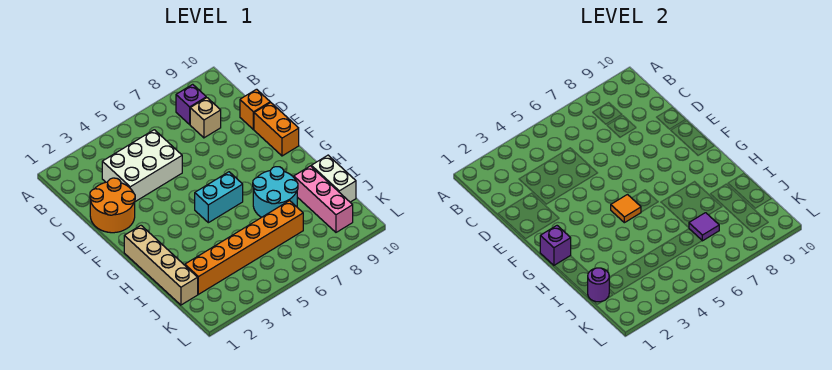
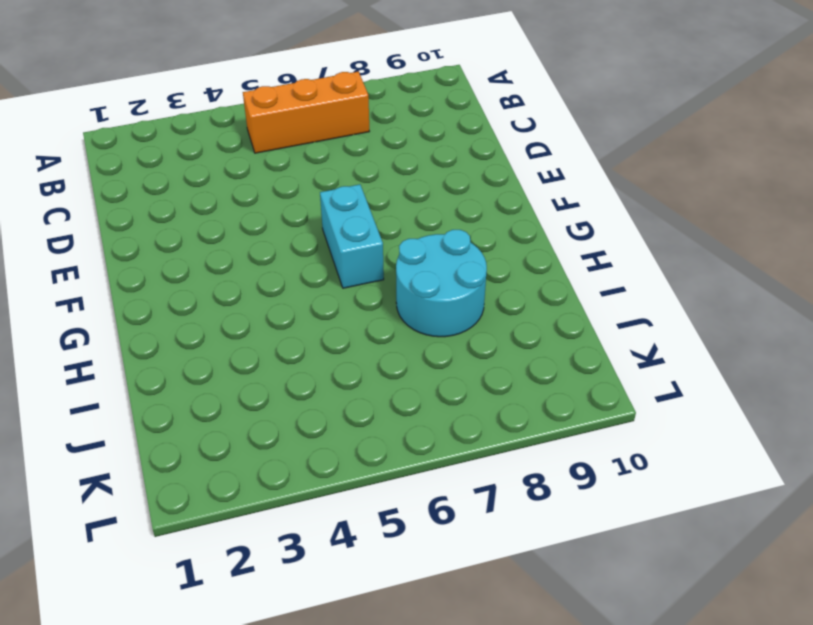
orange 1x3 brick [243,72,369,153] -> none
cyan 1x2 brick [320,184,384,288] -> cyan 1x2 brick turned to [195,172,243,223]
none -> purple 1x1 brick [176,84,206,124]
none -> white 2x3 brick [102,130,182,202]
none -> tan 1x1 brick [190,98,221,138]

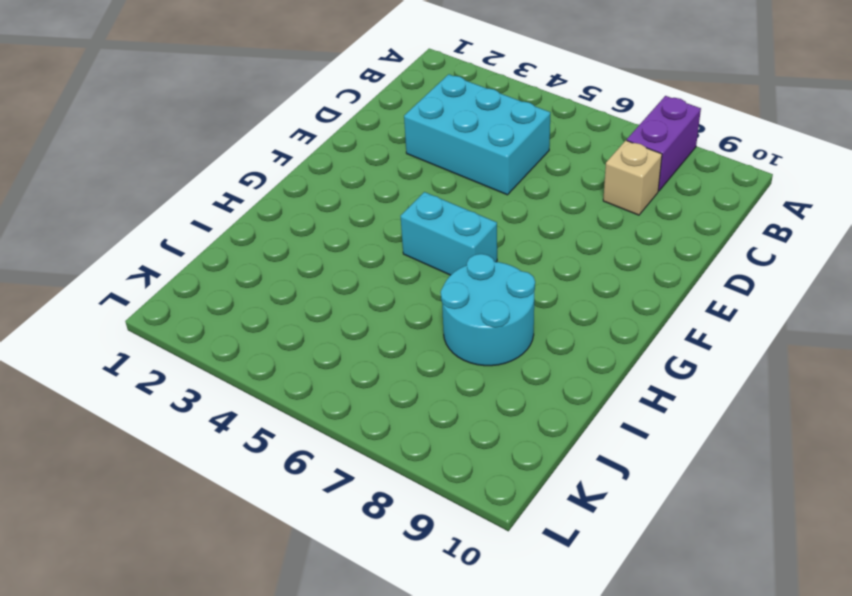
purple 1x2 brick [627,96,701,191] -> purple 1x1 brick [176,84,206,124]
cyan 2x3 brick [404,74,550,195] -> white 2x3 brick [102,130,182,202]
none -> orange 2x2 round brick [90,178,135,233]
none -> orange 1x1 brick [240,89,270,130]
none -> orange 1x2 brick [254,102,299,156]

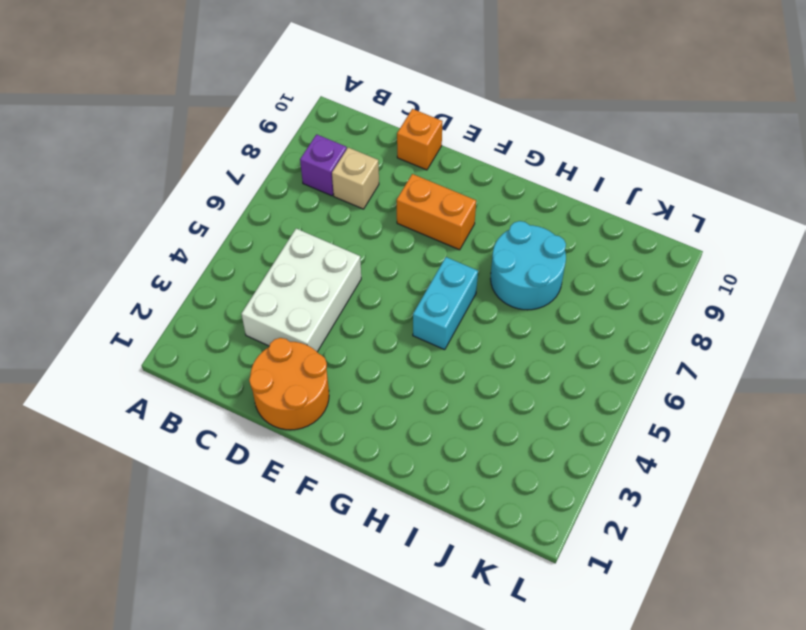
orange 1x2 brick [397,174,476,250] -> orange 1x2 brick moved to [254,102,299,156]
none -> tan 1x4 brick [124,226,198,305]
none -> pink 1x3 brick [294,166,353,232]
none -> white 1x2 brick [311,155,356,202]

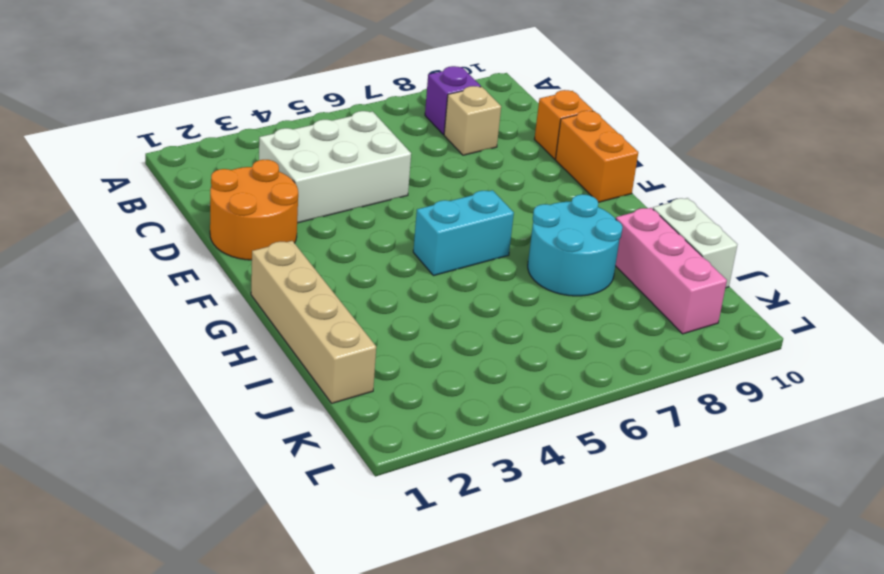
none -> orange 1x6 brick [185,201,303,294]
none -> purple 1x1 brick [540,226,571,265]
none -> orange 1x1 tile [611,195,641,223]

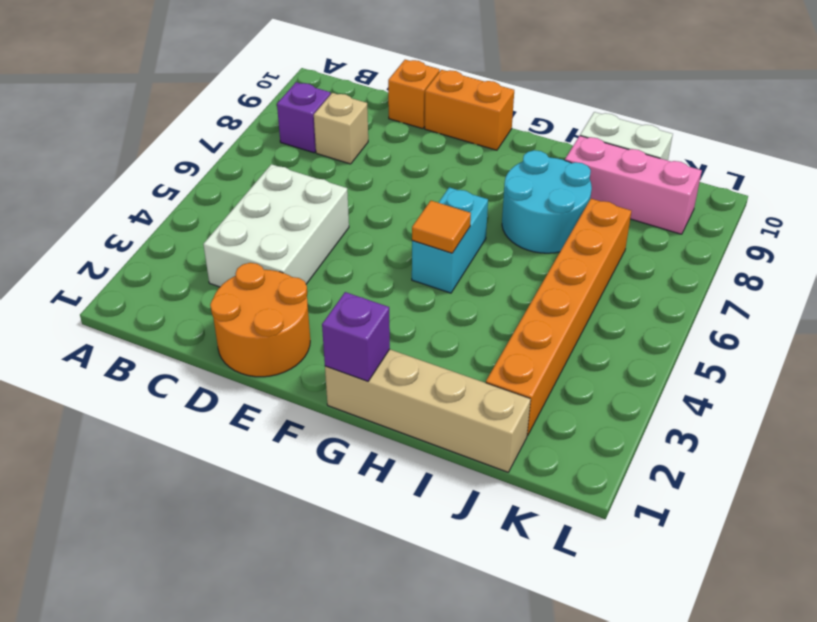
none -> purple 1x1 round brick [588,268,609,302]
none -> purple 1x1 tile [689,213,719,241]

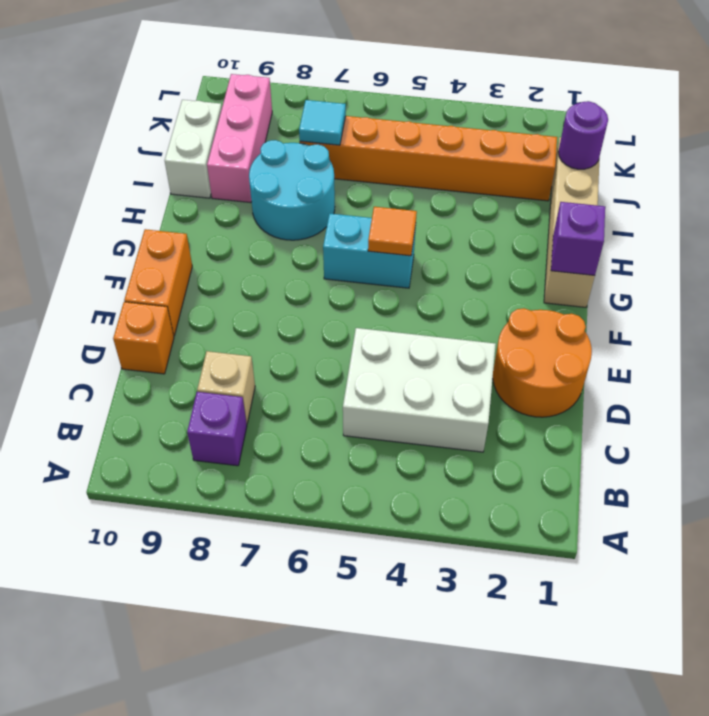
cyan 1x1 tile [299,100,346,145] -> purple 1x1 tile [689,213,719,241]

